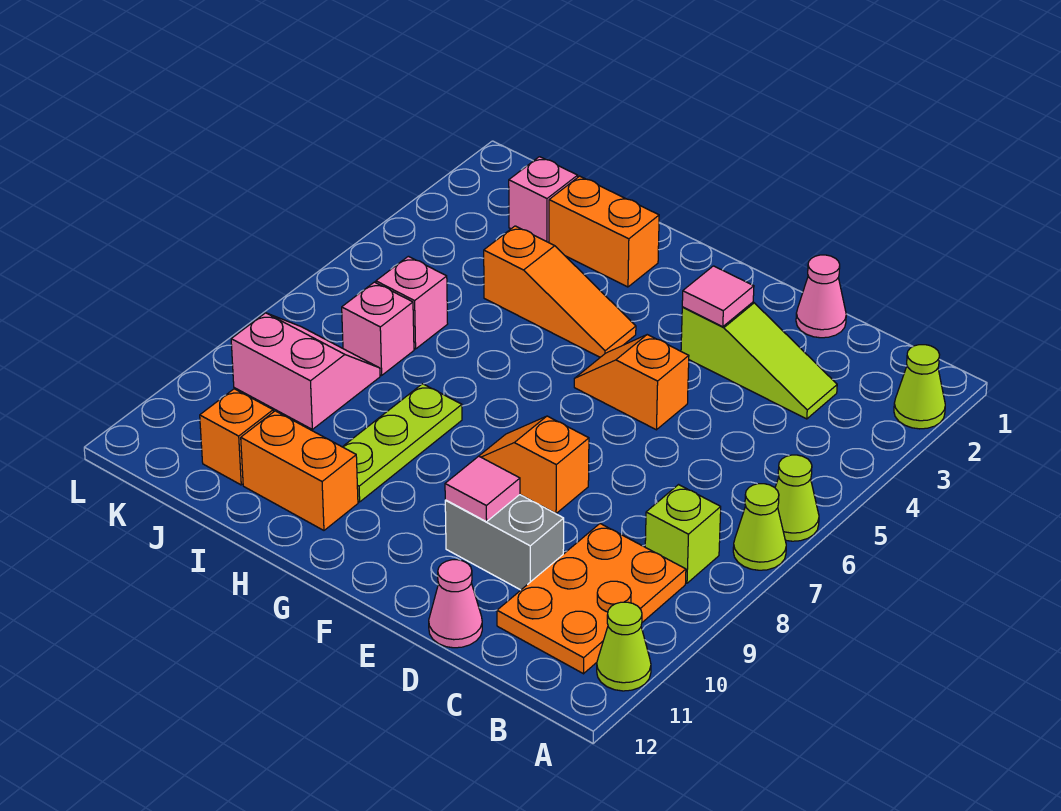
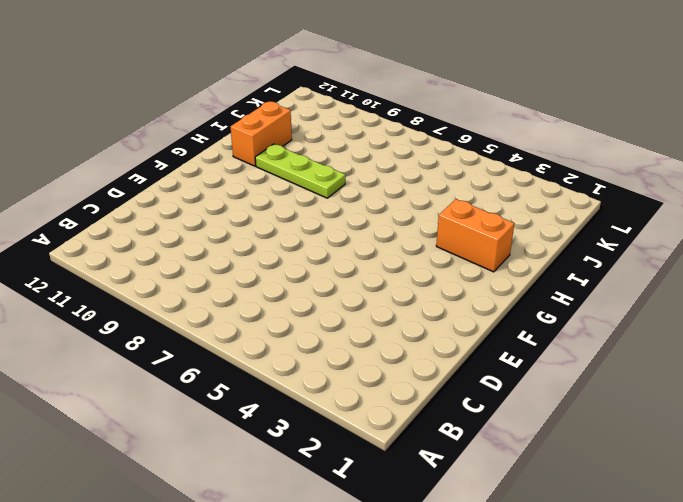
orange 1x2 brick [436,199,514,272] -> orange 1x2 brick turned to [549,176,659,287]
none -> lime 1x1 cone [894,345,945,429]
none -> lime 1x1 cone [775,455,819,541]
none -> lime 1x1 cone [733,484,786,570]

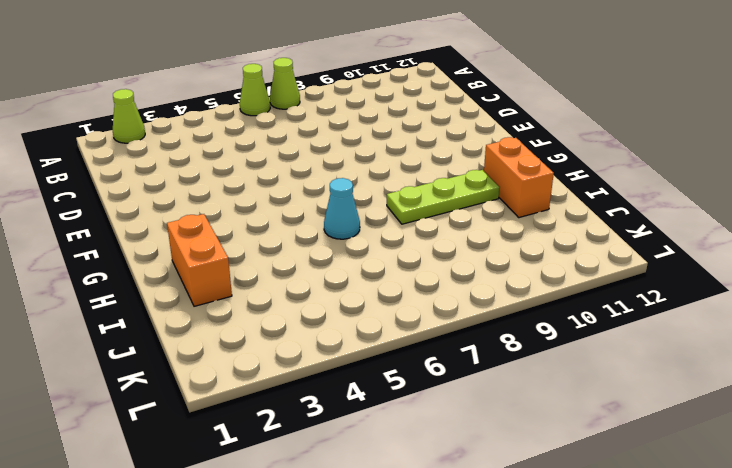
cyan 1x1 cone [324,178,360,239] -> none
none -> lime 1x1 cone [597,602,651,691]
none -> lime 1x1 brick [645,485,721,583]
none -> orange 2x3 plate [497,524,686,674]

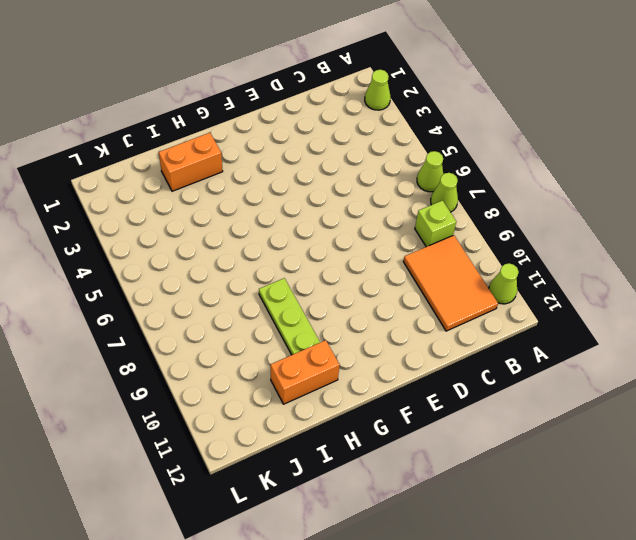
orange 2x3 tile [403,235,498,331] -> orange 2x3 plate [497,524,686,674]
none -> lime 1x3 slope [681,302,837,419]
none -> pink 1x1 cone [796,255,846,338]
none -> grey 1x2 brick [445,495,564,590]

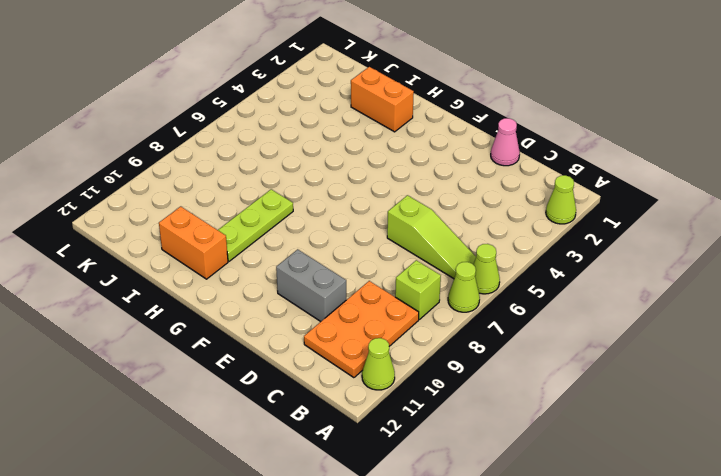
lime 1x3 slope [387,195,476,279] -> lime 1x3 slope moved to [681,302,837,419]
none -> pink 1x1 cone [429,560,482,648]
none -> orange 1x2 slope [574,335,689,430]
none -> orange 1x2 slope [479,416,589,514]

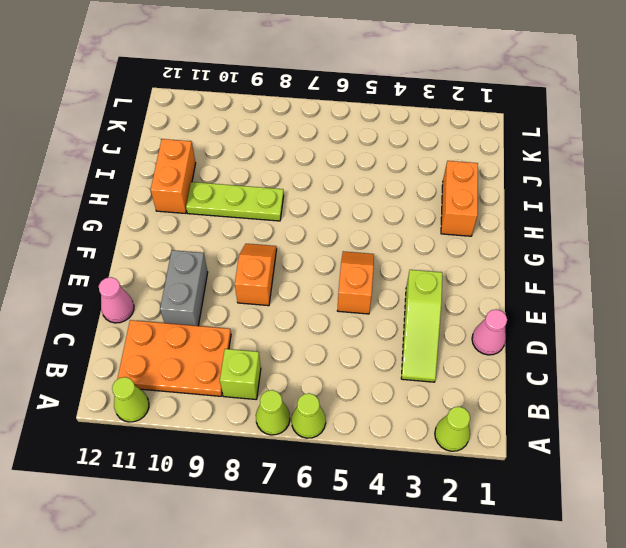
none -> orange 1x3 slope [484,226,636,357]
none -> pink 1x1 brick [509,157,578,243]
none -> pink 1x1 brick [376,256,448,349]

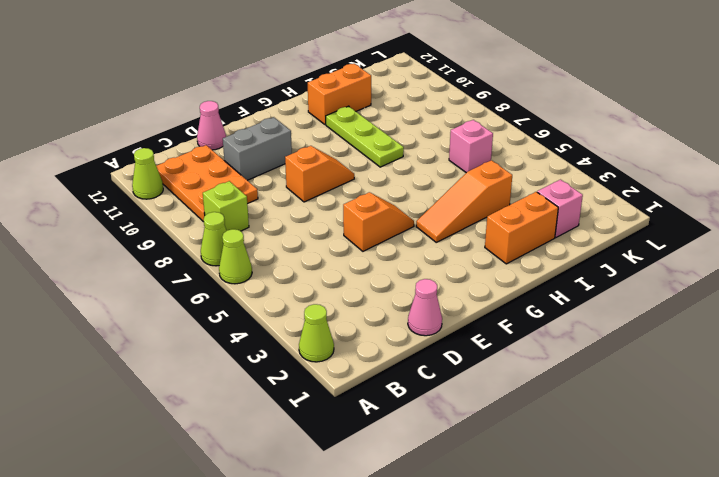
none -> lime 1x3 slope [681,302,837,419]
none -> pink 1x1 brick [342,282,414,375]
none -> pink 2x2 slope [231,313,380,429]

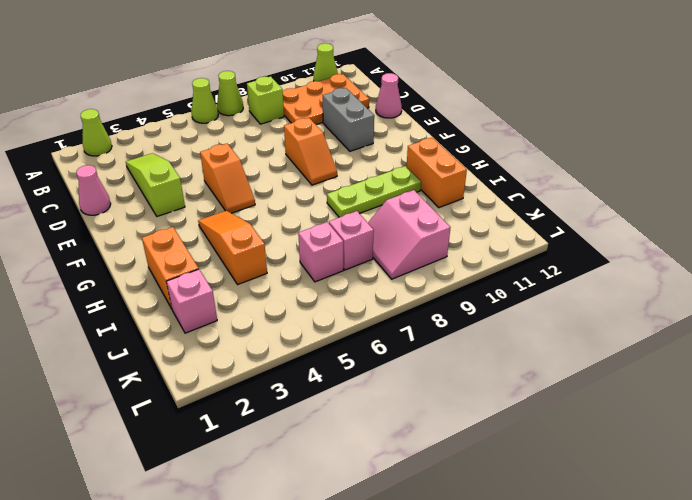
none -> orange 1x1 brick [200,389,273,485]
none -> pink 1x1 tile [682,266,754,327]
none -> pink 1x1 tile [445,456,520,522]

